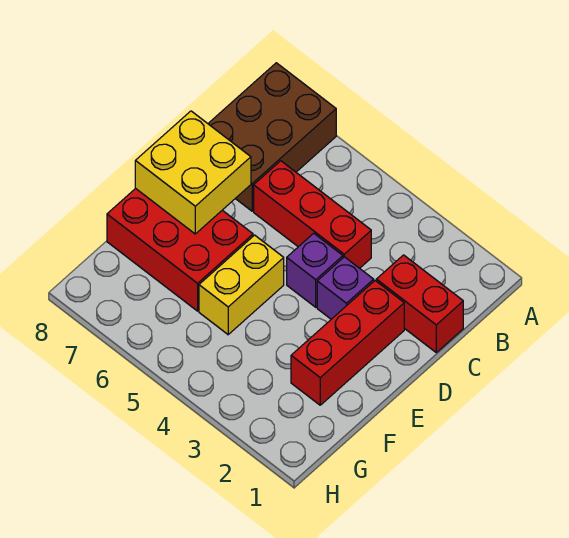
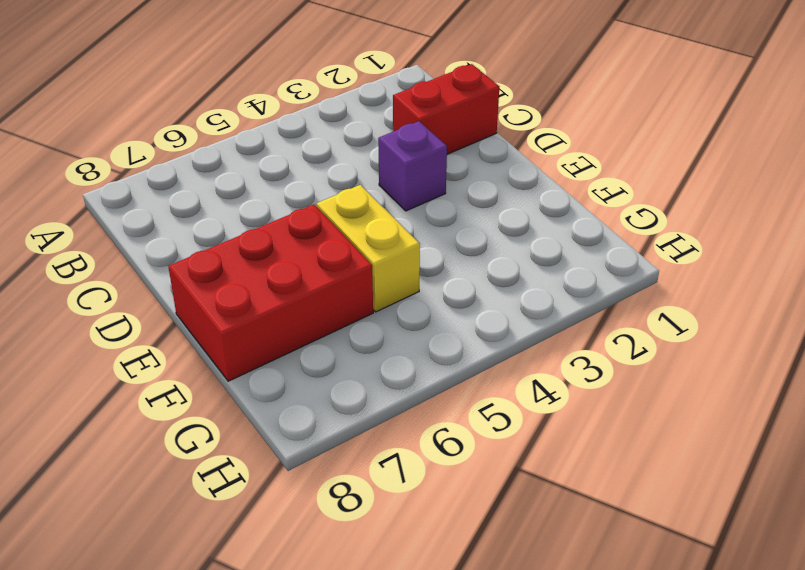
none -> brown 2x3 brick [208,63,336,211]
none -> red 1x3 brick [254,161,371,268]

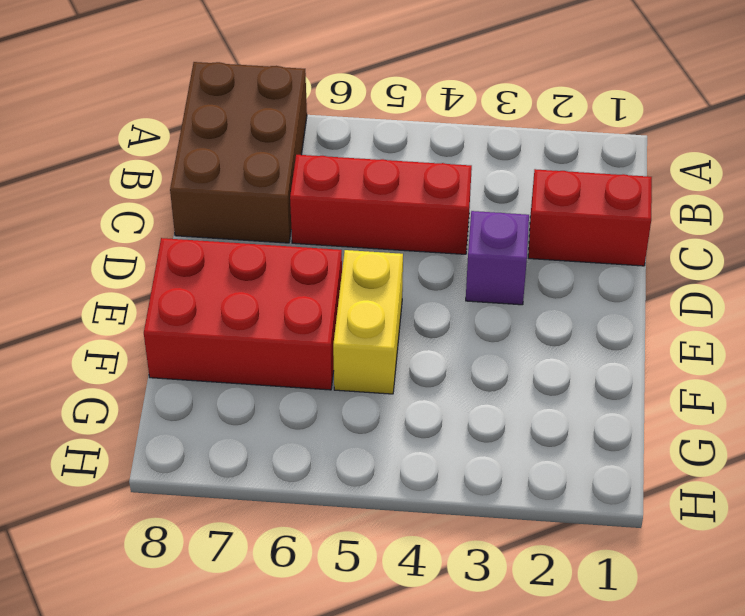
none -> red 1x3 brick [291,281,404,405]
none -> purple 1x1 brick [287,233,343,307]

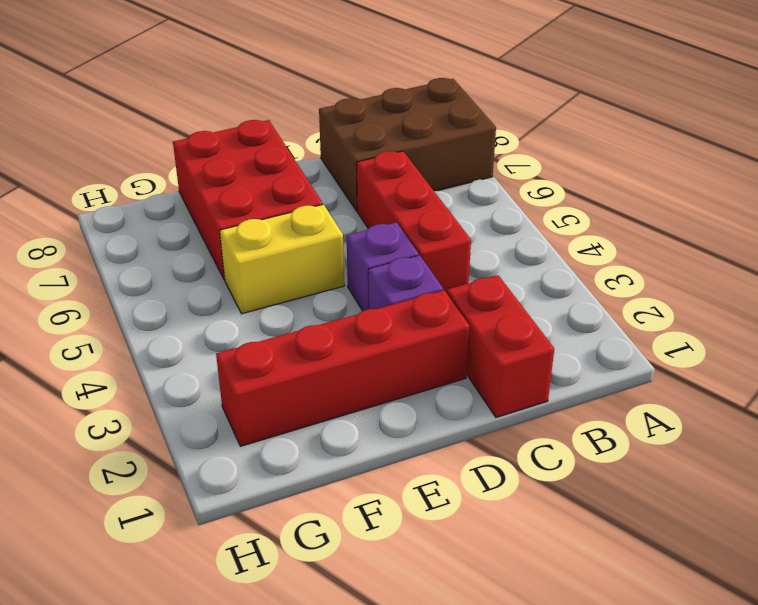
red 1x4 brick [216,290,470,446] -> red 1x3 brick [291,281,404,405]
none -> yellow 2x2 brick [135,111,251,234]

